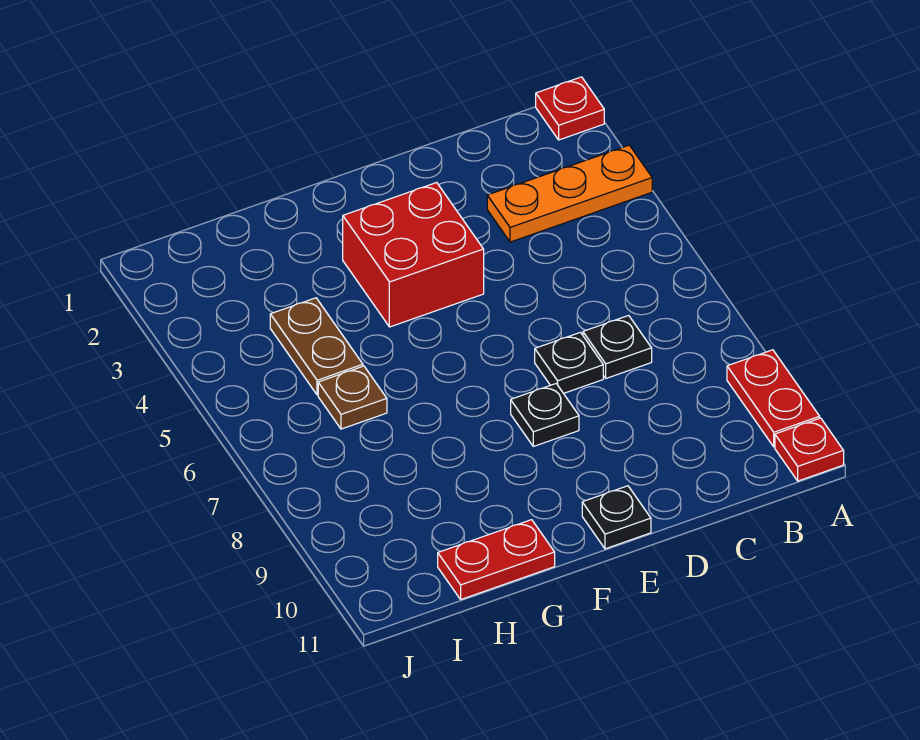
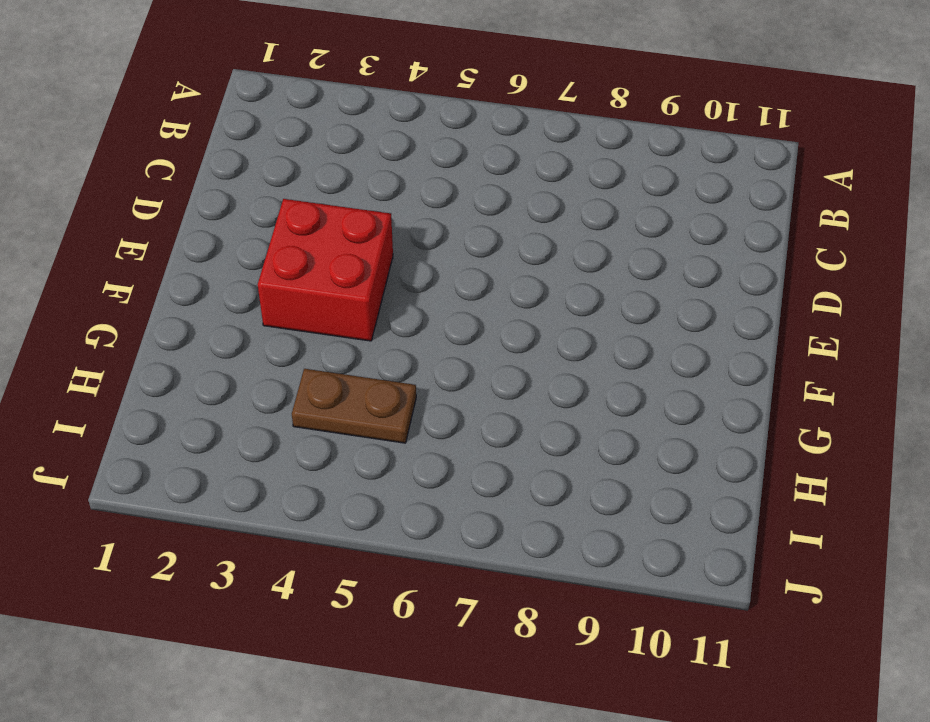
none -> red 1x1 plate [536,77,604,140]
none -> orange 1x3 plate [487,145,652,242]
none -> red 1x2 plate [727,350,820,447]

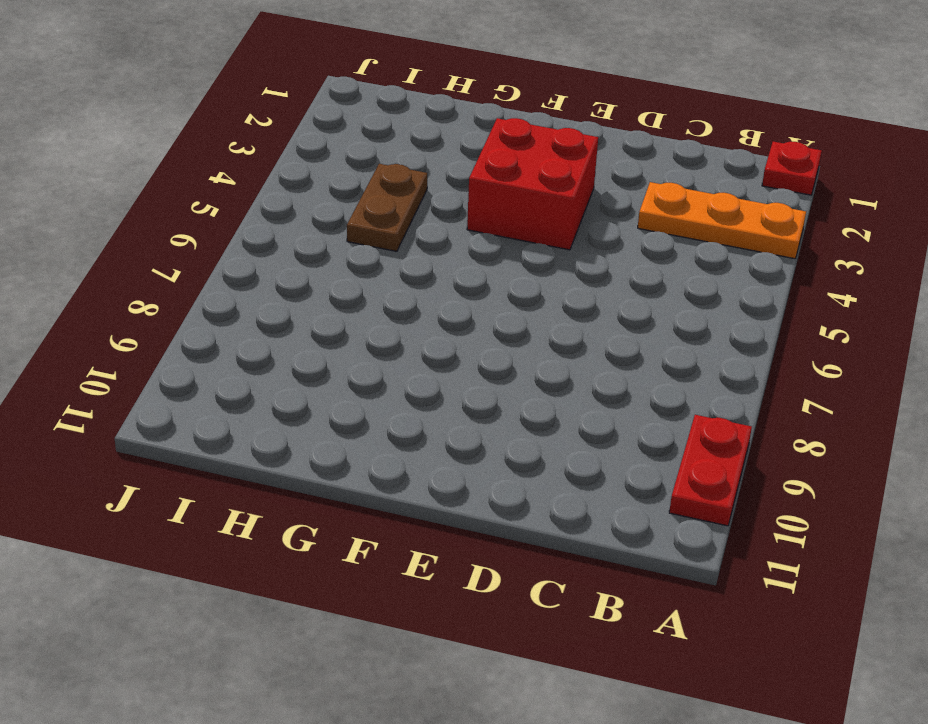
none -> red 1x1 plate [775,418,844,481]
none -> black 1x1 plate [583,315,652,378]
none -> black 1x1 plate [535,332,603,393]

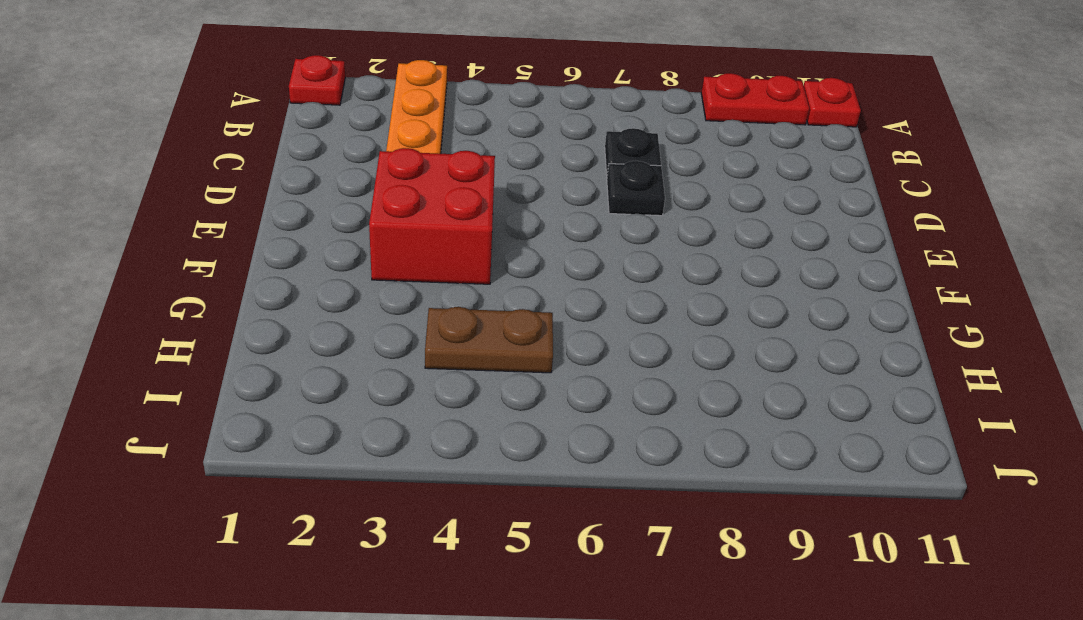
none -> black 1x1 plate [511,384,579,446]
none -> black 1x1 plate [582,486,651,549]
none -> red 1x2 plate [438,520,555,599]

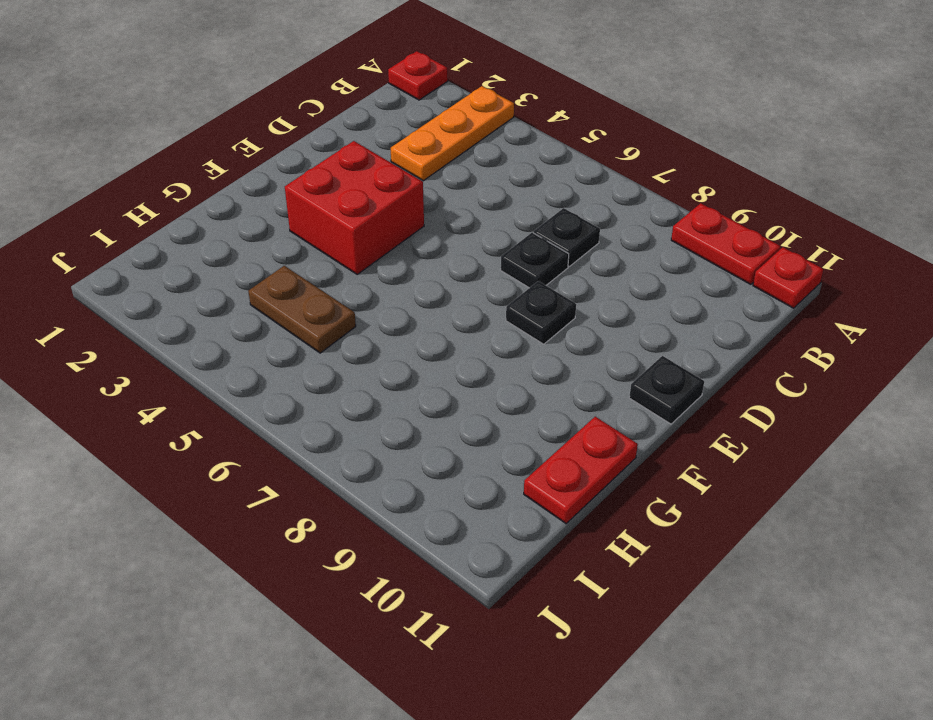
none -> brown 1x1 plate [318,366,387,429]

